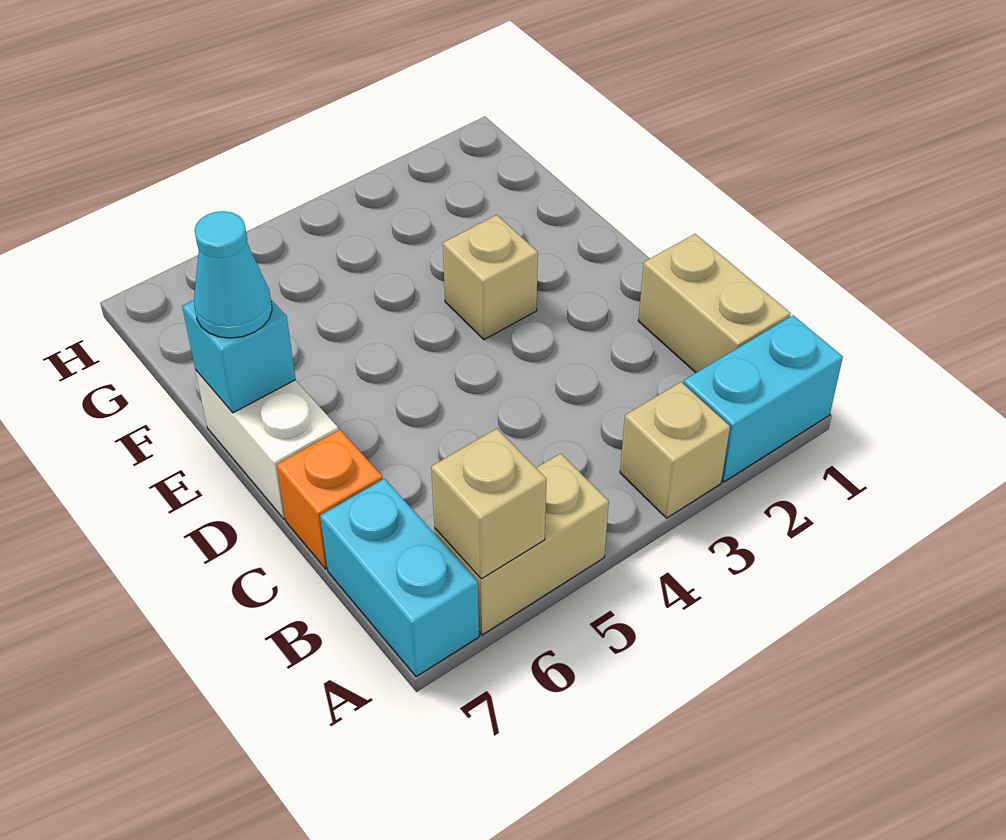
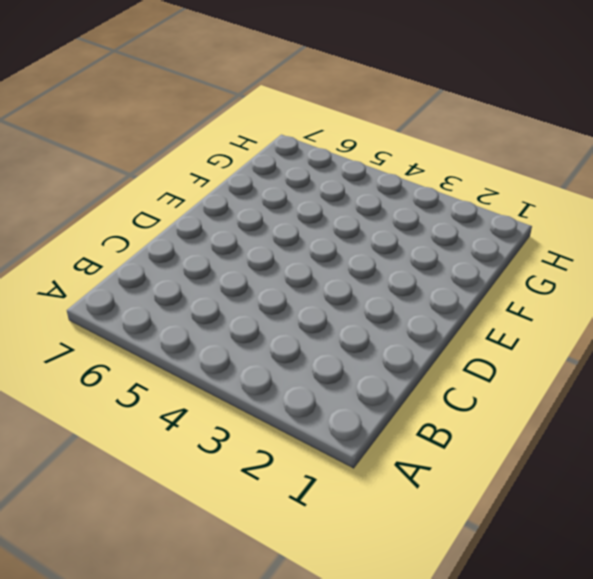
none -> cyan 1x2 brick [683,315,843,482]
none -> tan 1x1 brick [620,382,730,518]

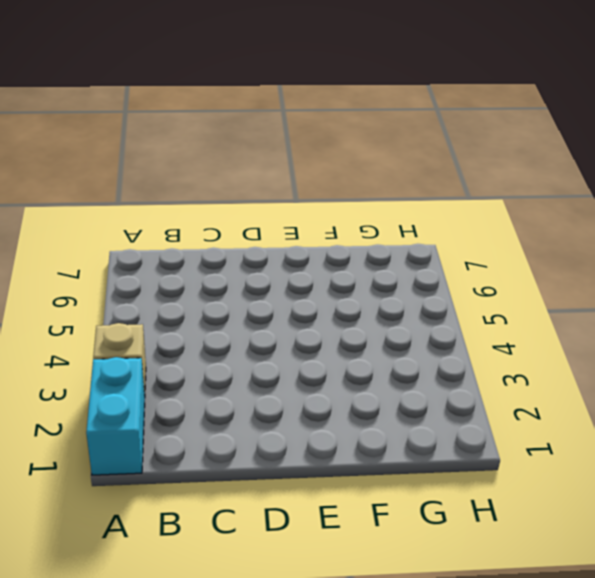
none -> tan 1x2 brick [435,453,609,635]
none -> cyan 1x2 brick [320,479,479,677]

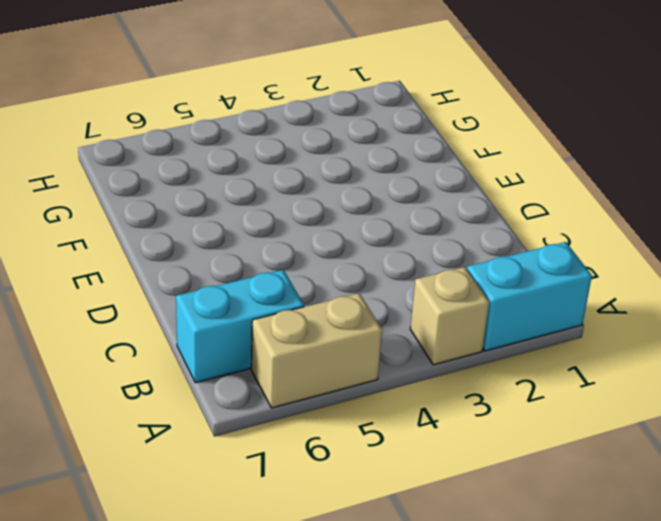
cyan 1x2 brick [176,270,304,383] -> cyan 1x2 brick turned to [320,479,479,677]
none -> tan 1x2 brick [638,234,791,373]
none -> orange 1x1 brick [277,430,383,569]

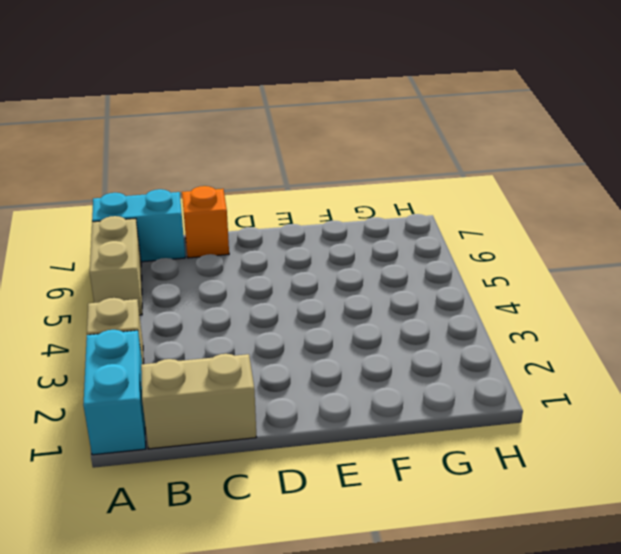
none -> white 1x2 brick [195,370,338,519]
none -> tan 1x1 brick [443,215,538,340]

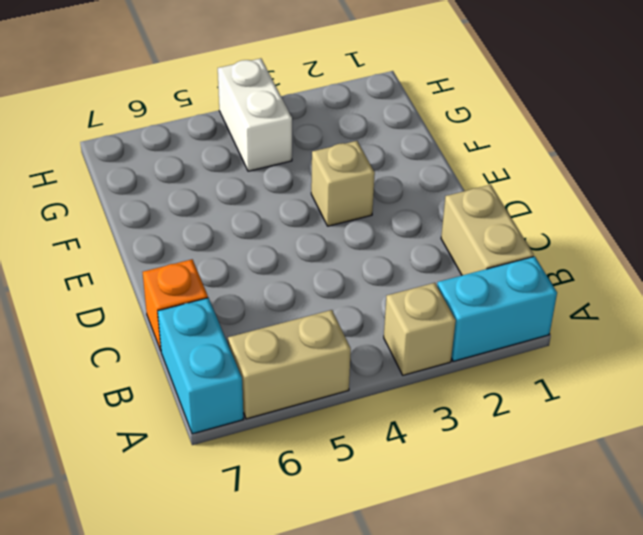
white 1x2 brick [218,58,292,171] -> white 1x2 brick moved to [195,370,338,519]
none -> tan 1x1 brick [431,429,547,579]
none -> cyan 1x1 brick [182,300,296,413]

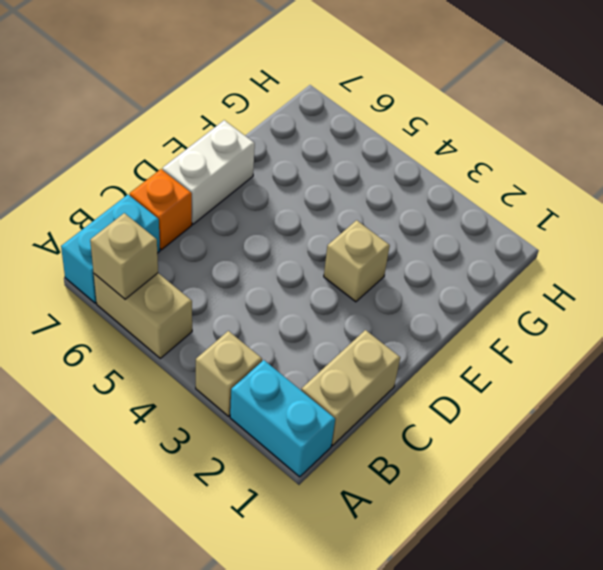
none -> cyan 1x1 brick [182,300,296,413]
none -> cyan 1x1 cone [194,211,272,338]

